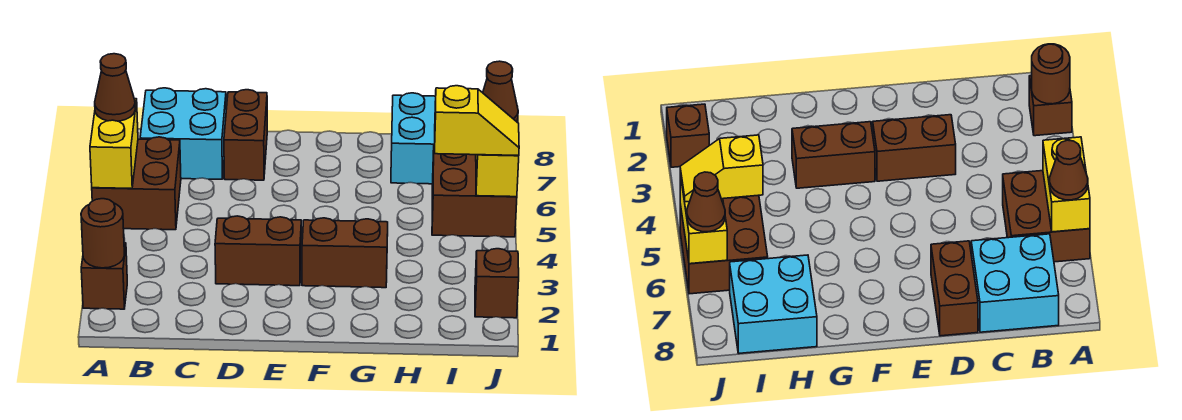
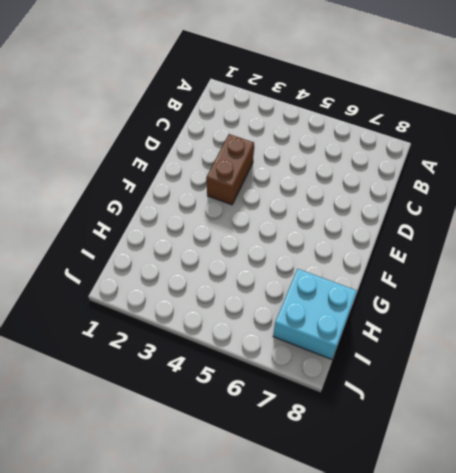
none -> brown 1x1 brick [81,243,127,309]
none -> brown 2x2 brick [92,137,181,230]
none -> cyan 2x2 brick [140,88,226,179]

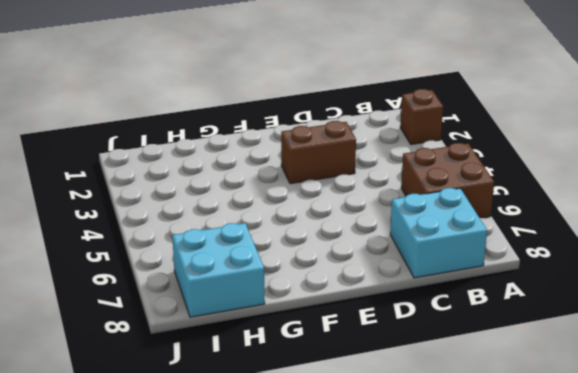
none -> brown 1x2 brick [224,90,267,180]
none -> brown 1x2 brick [302,218,388,288]
none -> brown 2x2 brick [432,145,517,237]

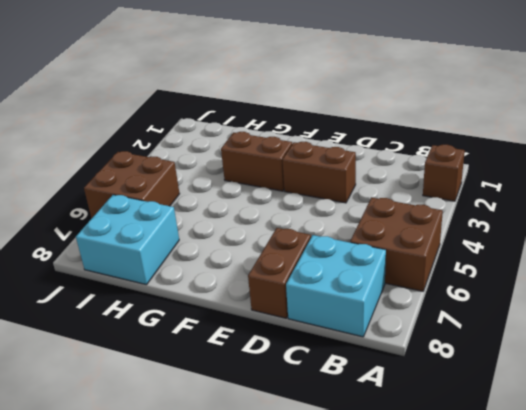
none -> brown 1x1 brick [475,249,519,318]
none -> brown 1x1 round brick [81,199,124,268]
none -> yellow 1x2 brick [90,99,138,189]

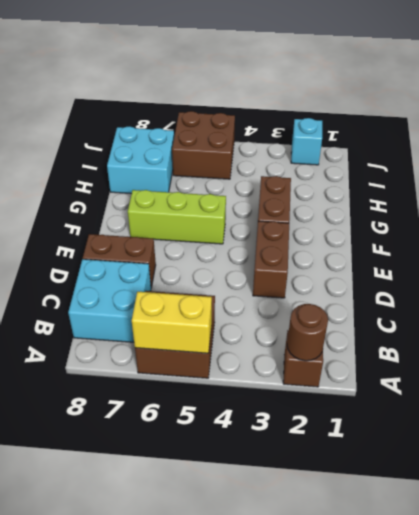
lime 1x3 brick [128,190,226,244] -> none
cyan 1x1 brick [291,118,322,165] -> brown 1x1 brick [475,249,519,318]
none -> yellow 1x2 brick [476,120,519,197]
none -> brown 1x1 cone [95,54,135,121]
none -> yellow 1x2 slope [435,86,519,156]

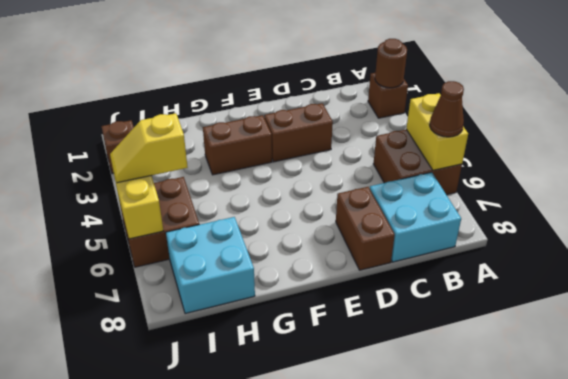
none -> brown 1x1 cone [483,61,518,122]

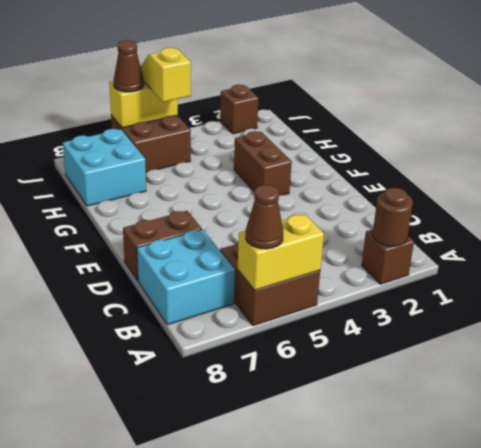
none -> brown 1x2 brick [215,216,301,286]

